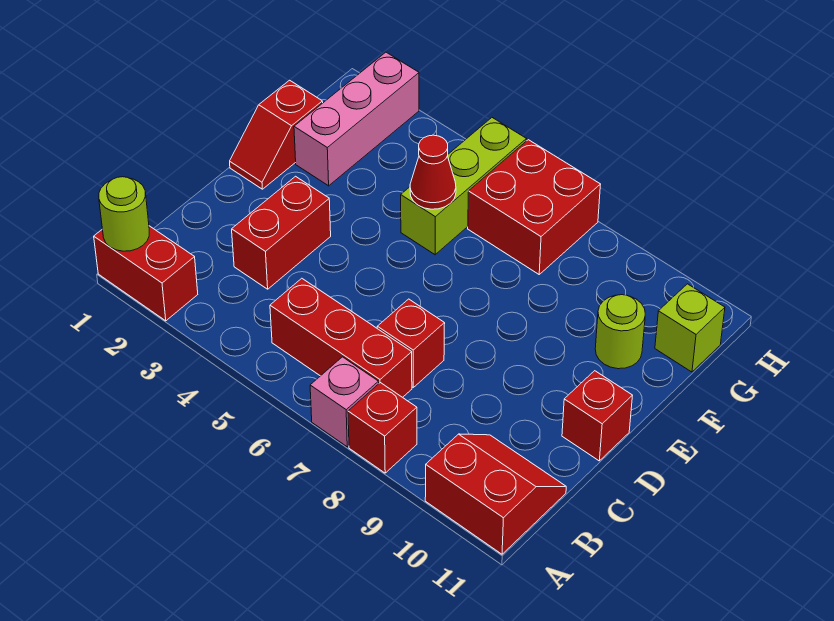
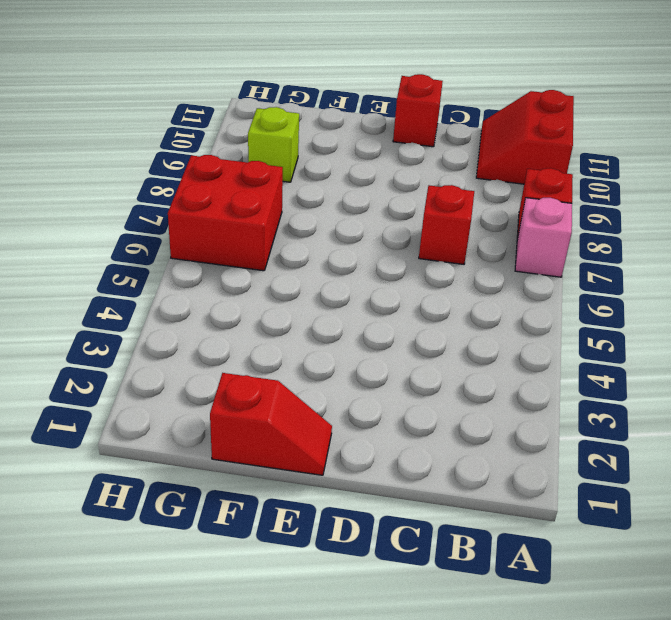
lime 1x1 brick [248,107,299,182] -> lime 1x1 brick moved to [655,284,725,372]
none -> red 1x2 brick [94,226,198,321]
none -> red 1x3 brick [270,278,412,397]
none -> red 1x2 brick [232,176,331,289]

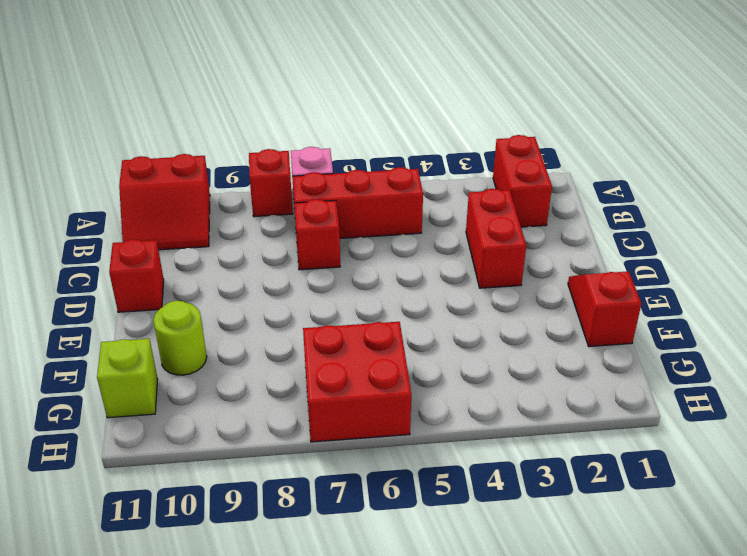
red 1x2 brick [493,135,552,227] -> red 1x2 brick turned to [94,226,198,321]
none -> pink 1x3 brick [294,52,419,186]
none -> lime 1x3 brick [401,118,526,255]
none -> lime 1x1 round brick [99,177,149,251]

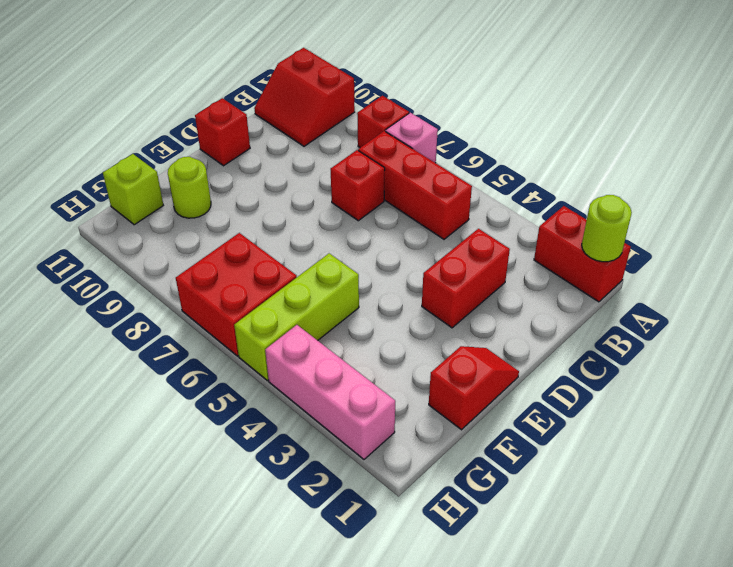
pink 1x3 brick [265,325,395,459] -> pink 1x3 brick turned to [294,52,419,186]
none -> red 1x1 cone [410,135,456,209]

